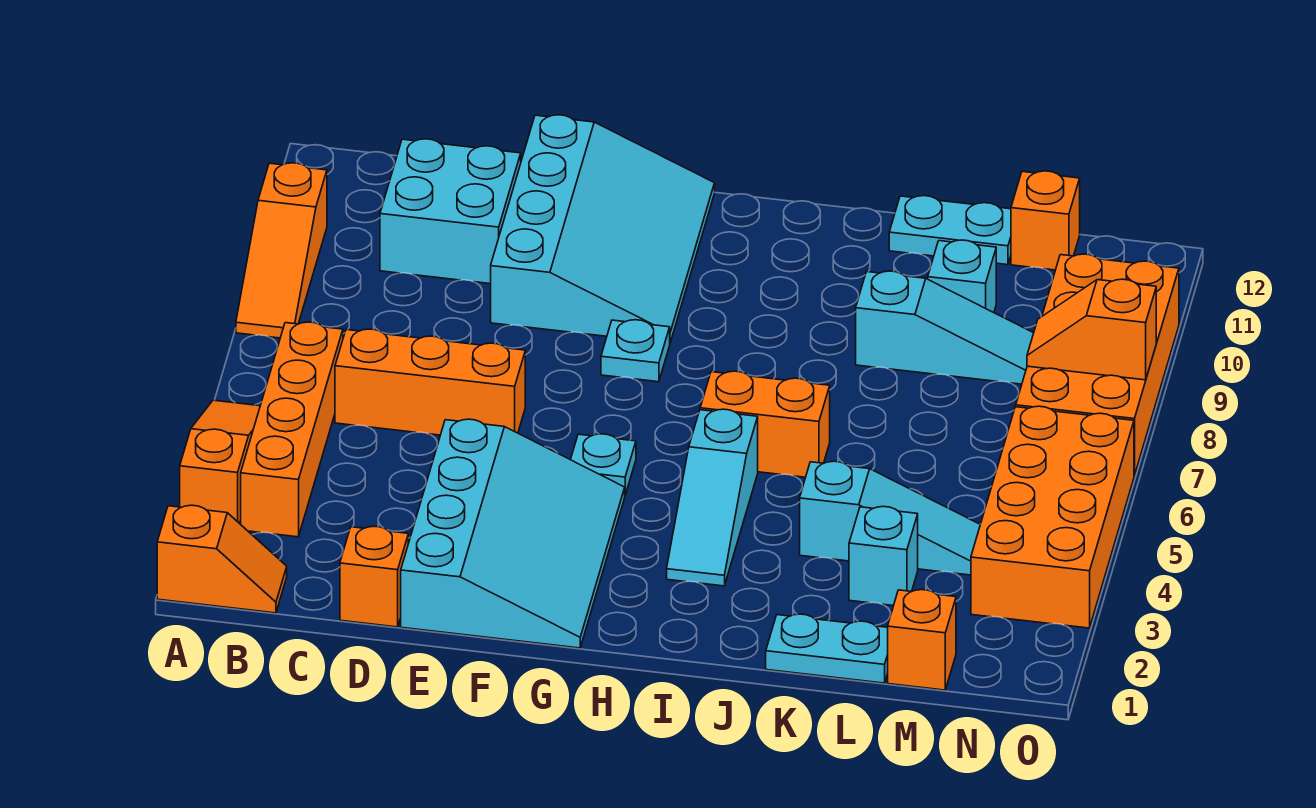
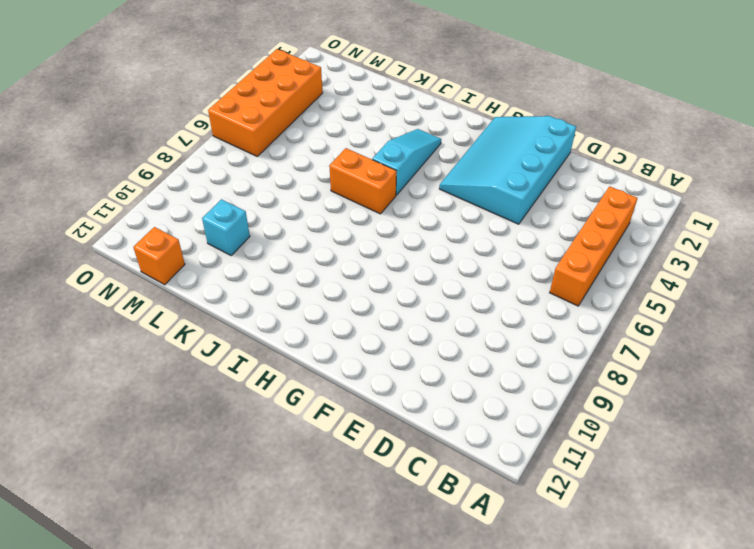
none -> orange 1x2 slope [157,505,287,613]
none -> orange 1x3 slope [180,400,260,524]
none -> orange 1x3 slope [236,163,327,338]

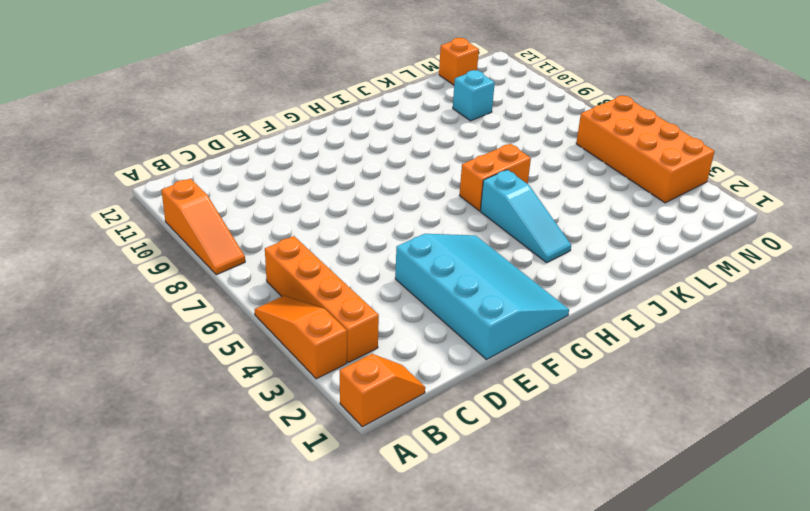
none -> orange 1x3 brick [335,329,525,435]
none -> cyan 2x2 brick [380,139,521,284]
none -> orange 1x1 brick [340,526,408,627]

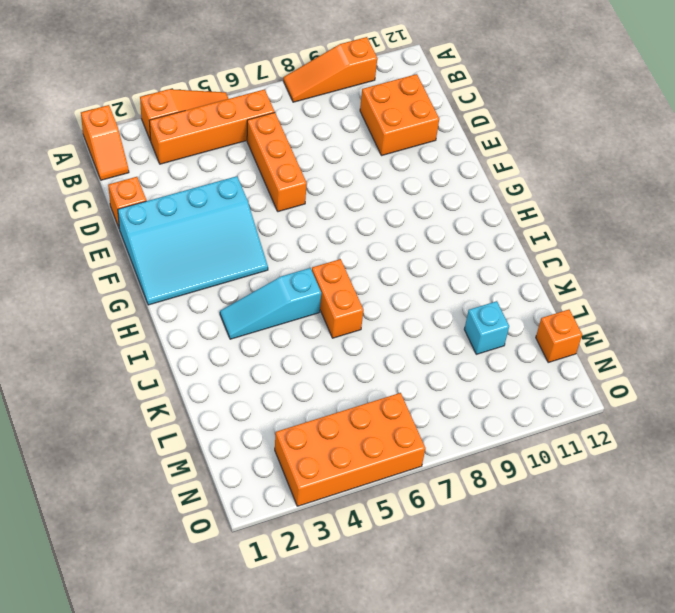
orange 2x2 brick [360,74,439,156] -> cyan 2x2 brick [380,139,521,284]
none -> cyan 3x4 slope [491,115,715,343]
none -> cyan 1x1 plate [571,434,636,495]
none -> cyan 1x1 plate [601,320,670,382]

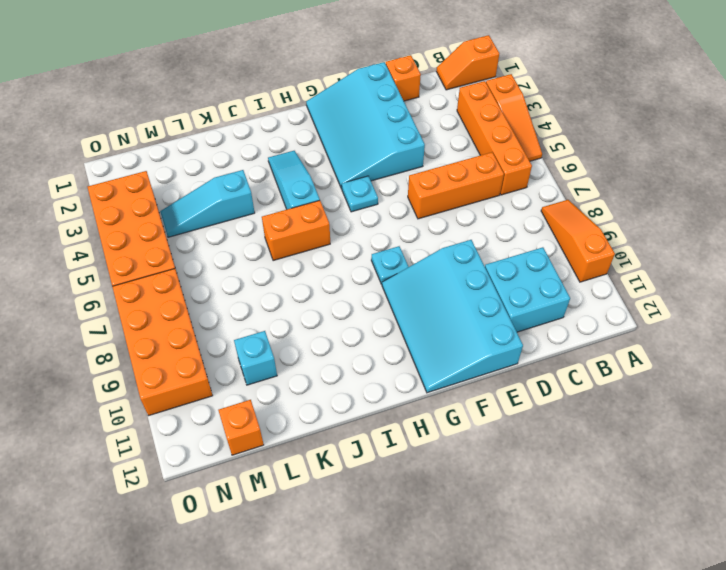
none -> cyan 1x2 plate [766,614,888,683]
none -> cyan 1x3 slope [856,271,1034,384]
none -> cyan 1x2 plate [889,196,1011,265]

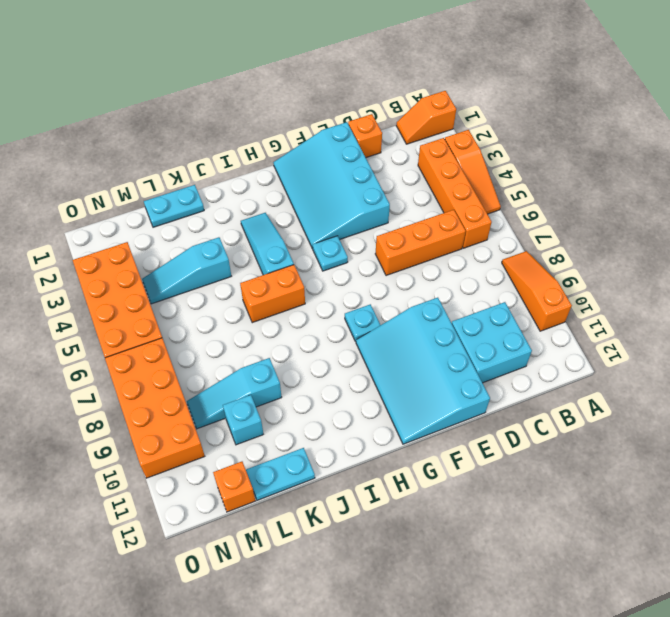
none -> cyan 1x1 brick [849,506,918,606]
none -> orange 1x1 brick [888,590,956,690]
none -> orange 1x2 slope [1027,279,1156,380]

